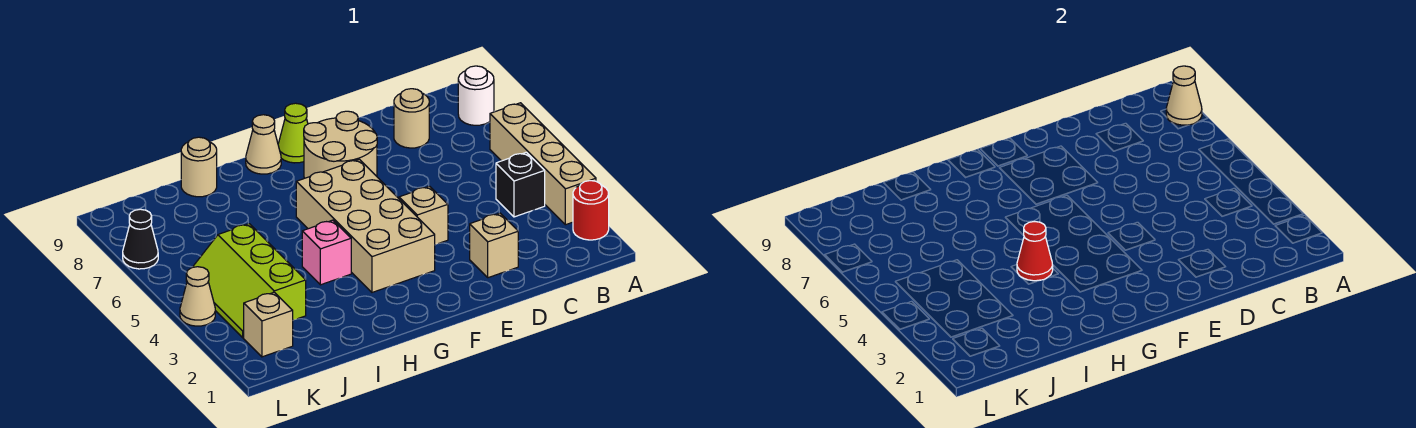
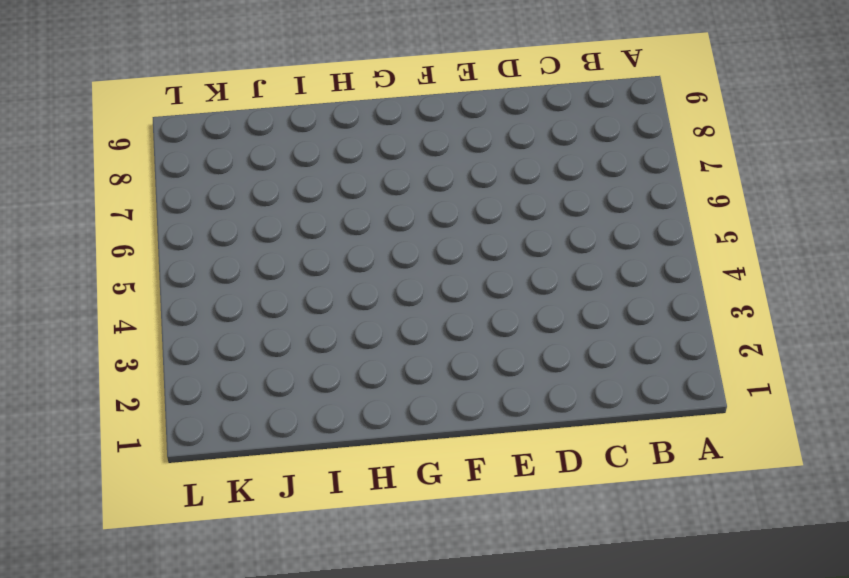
none -> red 1x1 round brick [573,181,609,240]
none -> tan 1x4 brick [490,103,596,225]
none -> white 1x1 round brick [458,66,494,125]

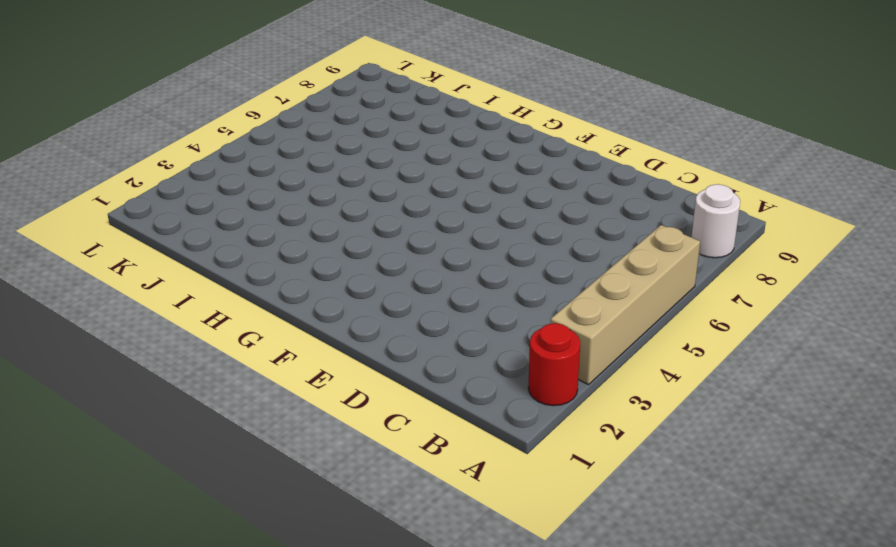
none -> black 1x1 brick [496,152,545,217]
none -> tan 1x1 round brick [394,89,429,148]
none -> tan 1x1 brick [470,213,518,278]

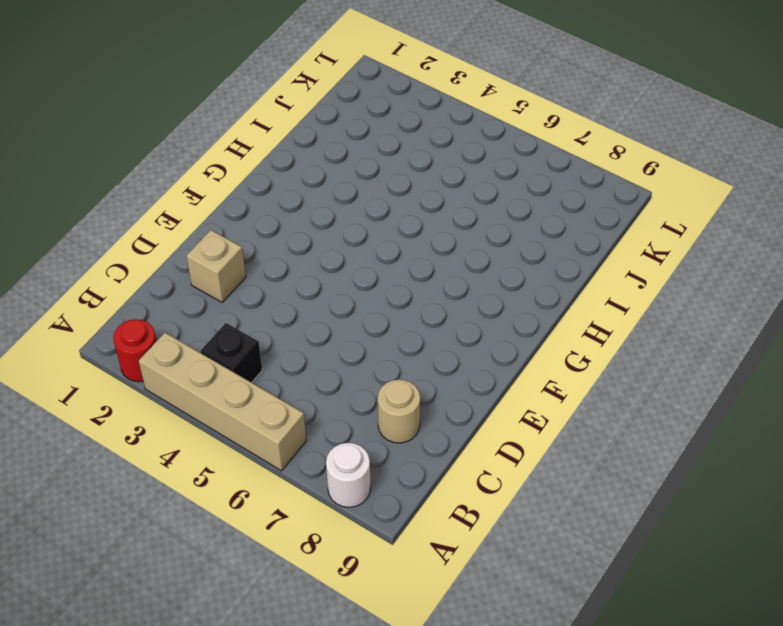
none -> tan 1x1 brick [399,186,448,245]
none -> tan 2x2 round brick [304,111,377,178]
none -> tan 2x4 brick [296,159,435,292]

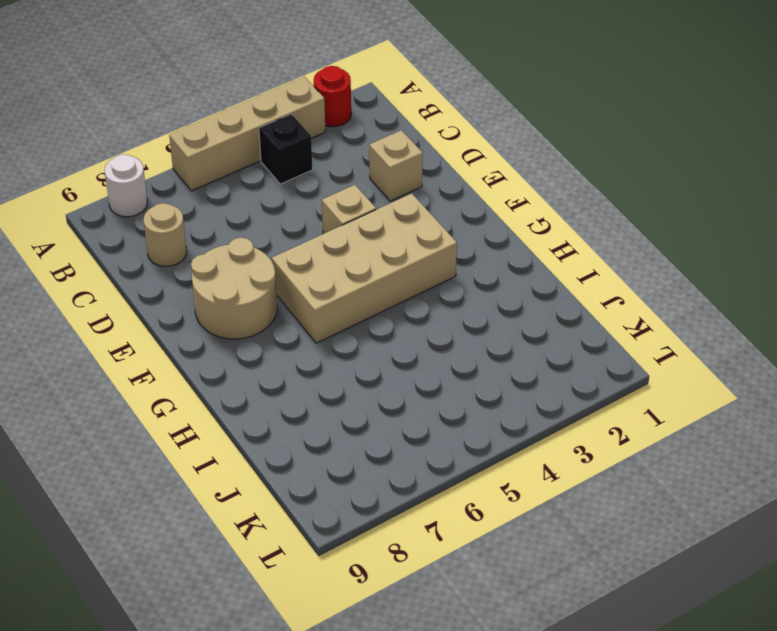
none -> lime 1x1 cone [278,103,308,163]
none -> tan 1x1 cone [246,115,281,174]
none -> pink 1x1 brick [302,220,351,285]

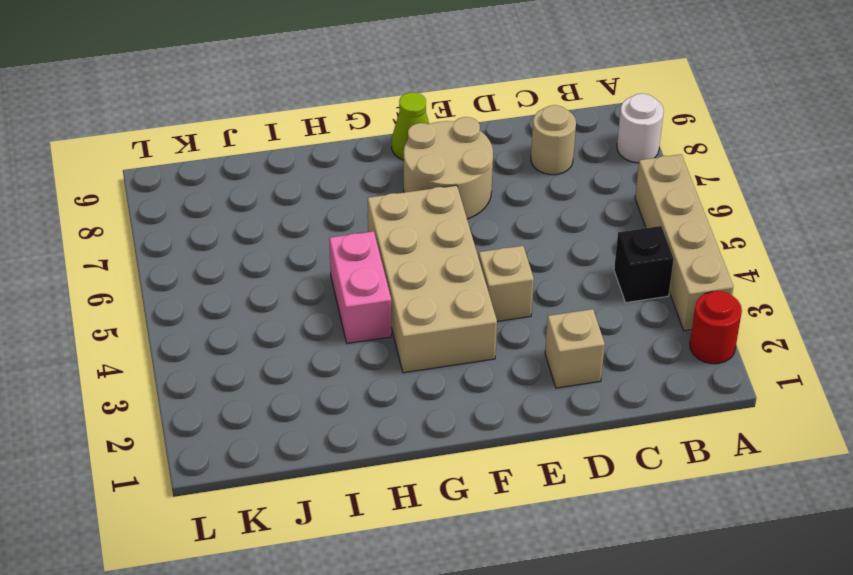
pink 1x2 brick [329,231,391,344] -> pink 1x1 brick [302,220,351,285]
none -> tan 1x1 cone [246,115,281,174]
none -> tan 1x1 round brick [181,137,217,197]
none -> lime 2x3 slope [186,224,306,338]

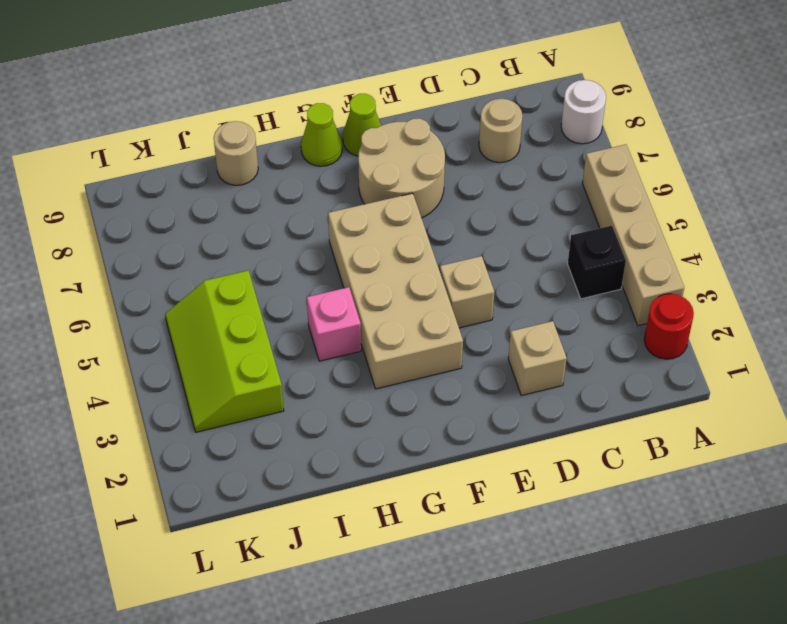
lime 1x1 cone [301,103,342,166] -> tan 1x1 cone [246,115,281,174]
none -> tan 1x1 brick [244,292,293,357]
none -> tan 1x1 cone [180,267,215,326]
none -> black 1x1 cone [123,209,158,269]

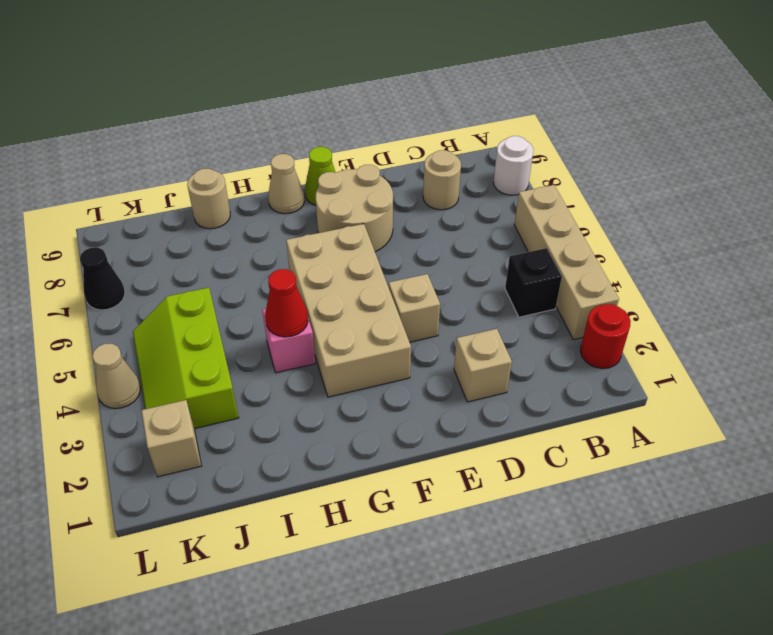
none -> tan 1x1 cone [1166,66,1202,125]

